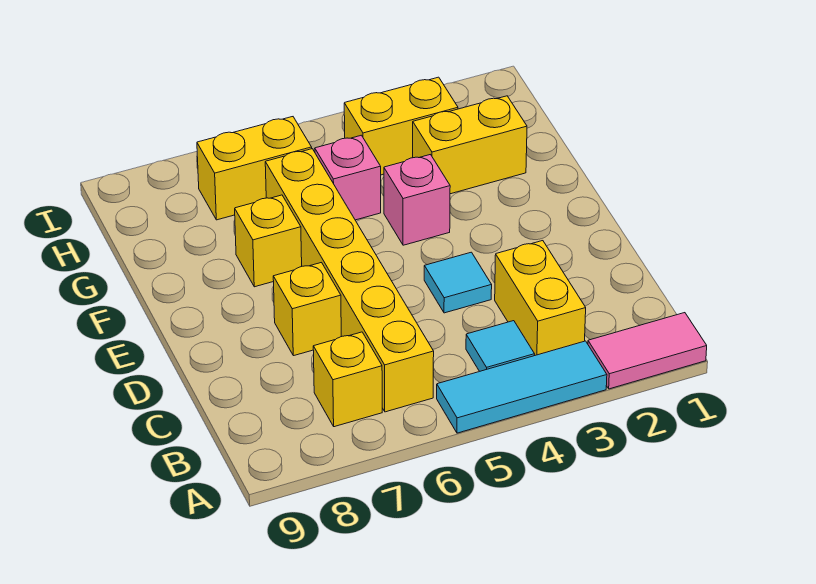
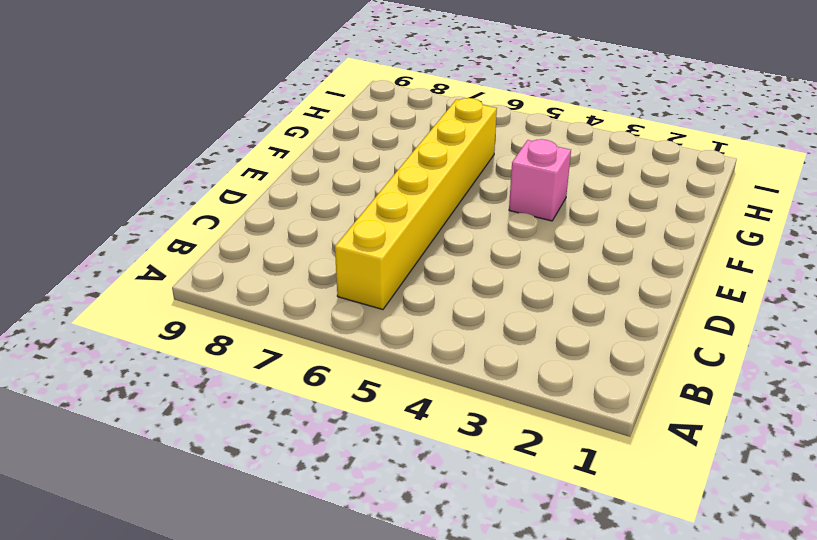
none -> pink 1x2 tile [588,313,707,389]
none -> cyan 1x3 tile [437,341,607,433]
none -> yellow 1x2 brick [495,241,586,356]

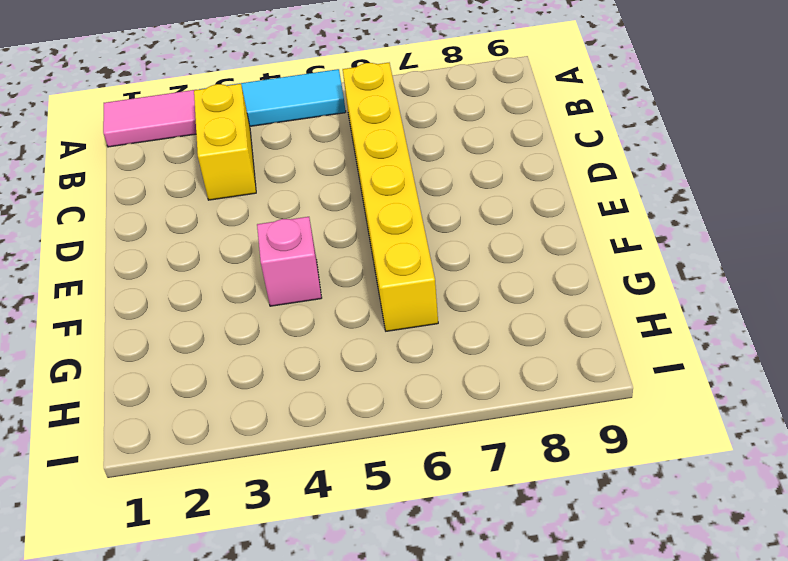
none -> cyan 1x1 tile [466,321,535,371]
none -> yellow 1x1 brick [313,332,382,427]
none -> cyan 1x1 tile [424,252,492,313]

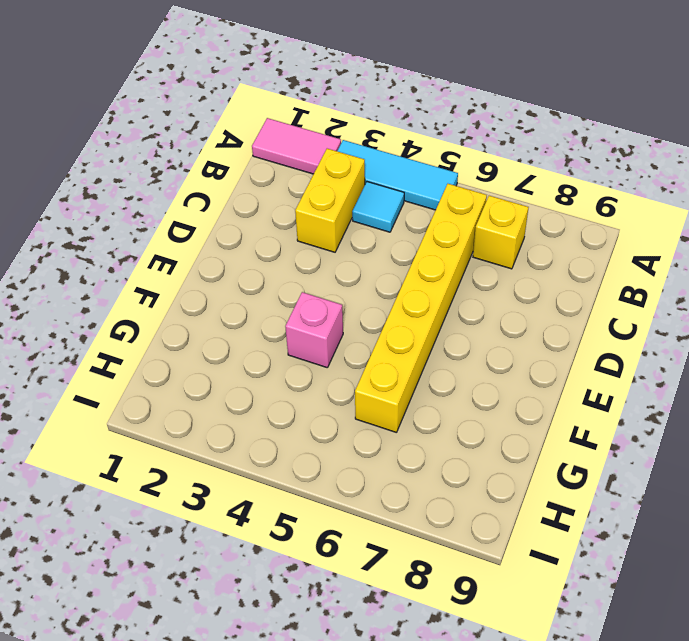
none -> cyan 1x1 tile [424,252,492,313]
none -> yellow 1x1 brick [273,263,341,356]
none -> yellow 1x1 brick [235,195,302,287]

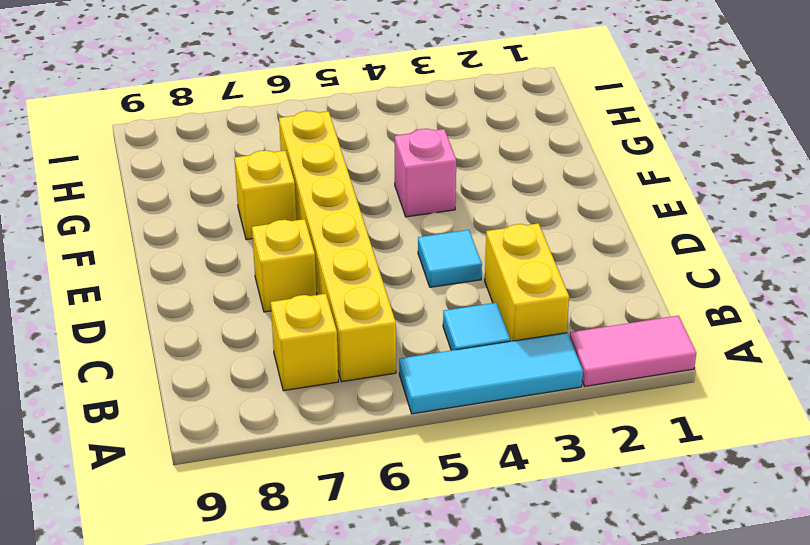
none -> yellow 1x2 brick [413,96,527,194]
none -> pink 1x1 brick [315,135,381,220]
none -> yellow 1x2 brick [344,77,458,175]

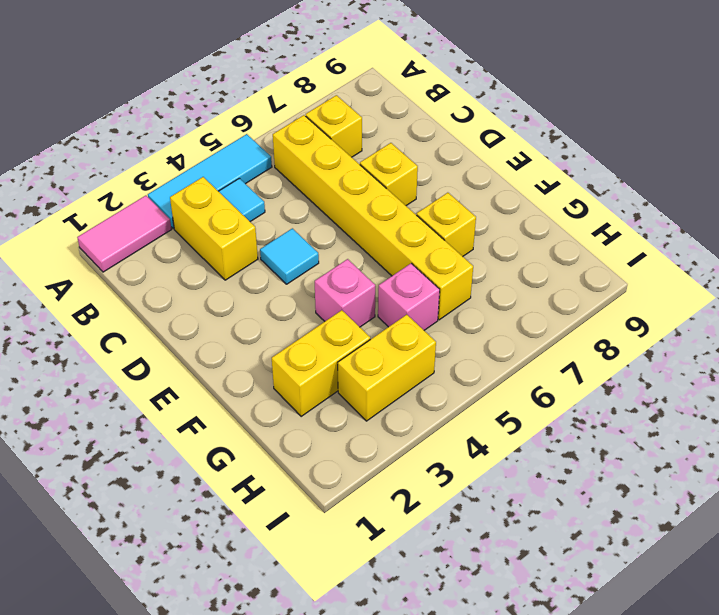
none -> yellow 1x2 brick [197,117,312,220]

